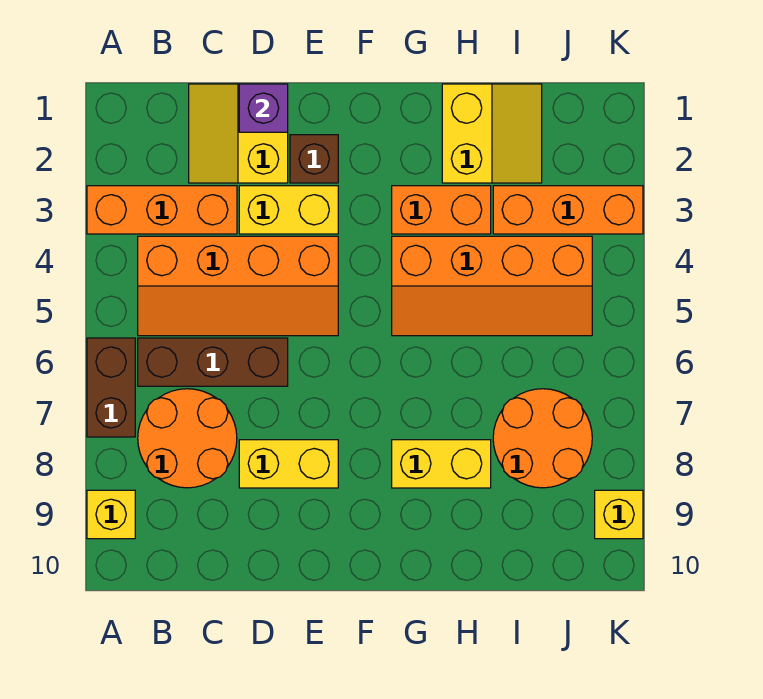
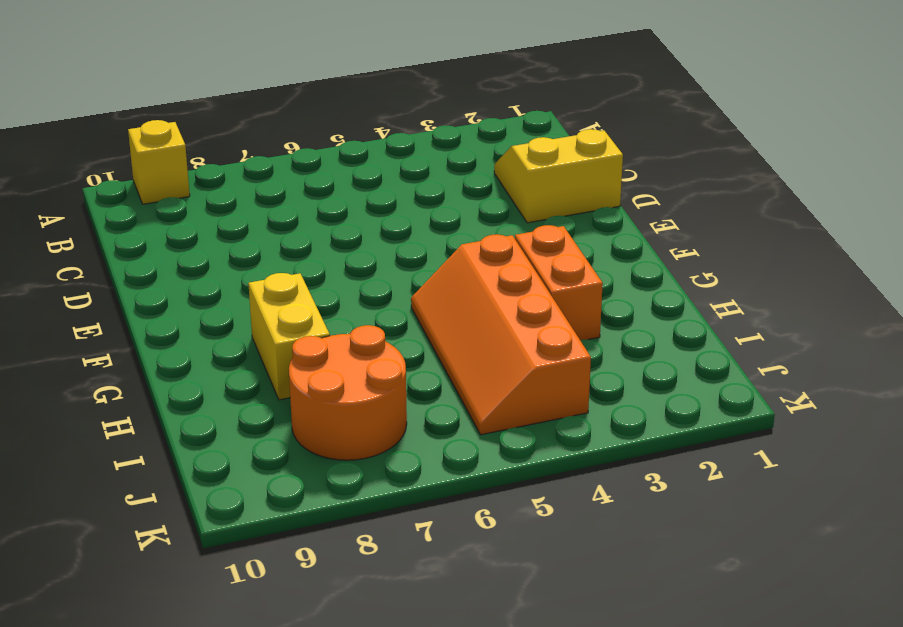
none -> orange 1x3 brick [87,186,237,234]
none -> brown 1x2 brick [87,338,135,437]
none -> orange 2x4 slope [138,236,338,336]

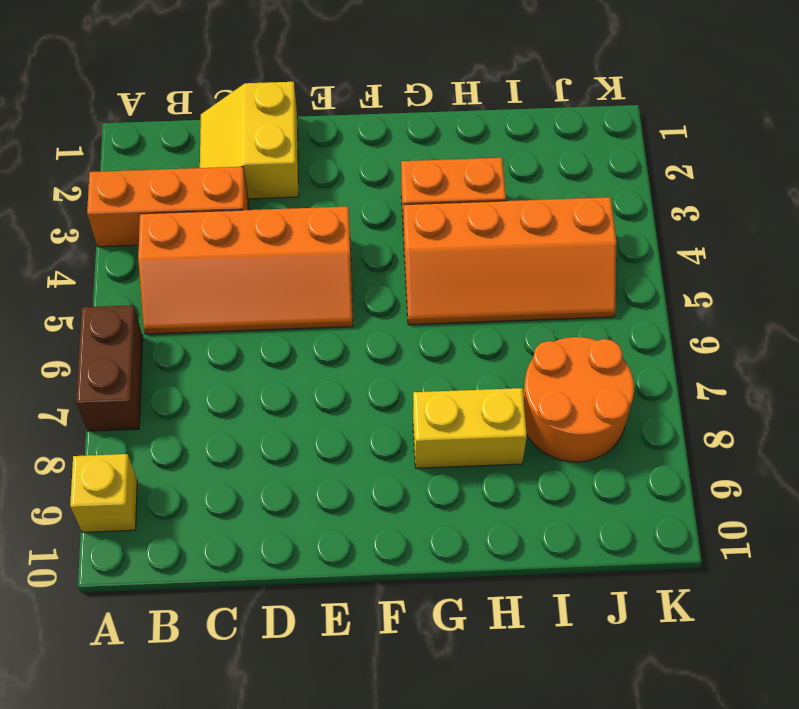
none -> brown 1x3 brick [138,338,288,386]
none -> orange 2x2 round brick [138,389,237,488]
none -> yellow 1x2 brick [239,186,338,234]

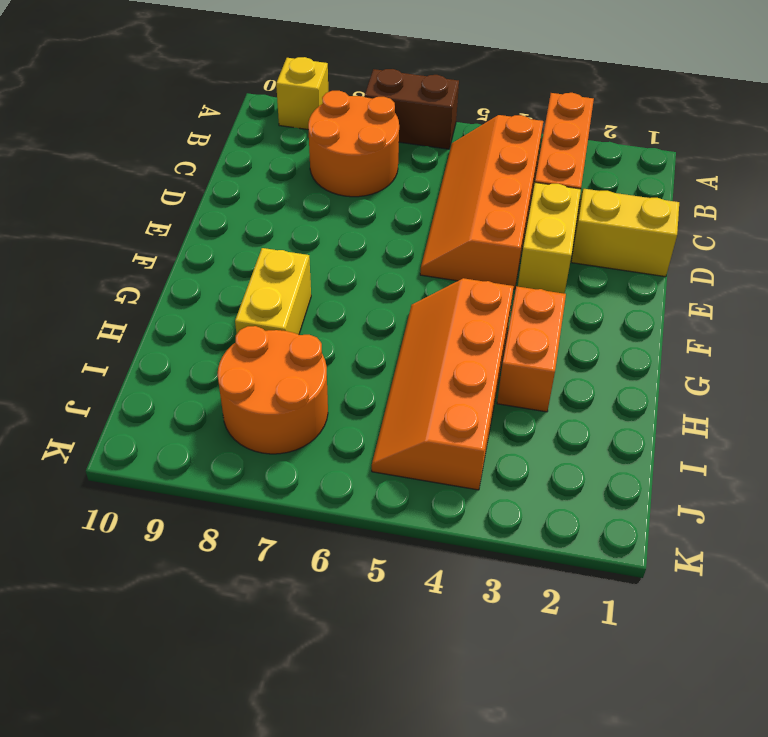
none -> brown 1x3 brick [138,338,288,386]
none -> yellow 1x2 brick [239,440,338,488]
none -> brown 1x1 brick [290,135,338,183]

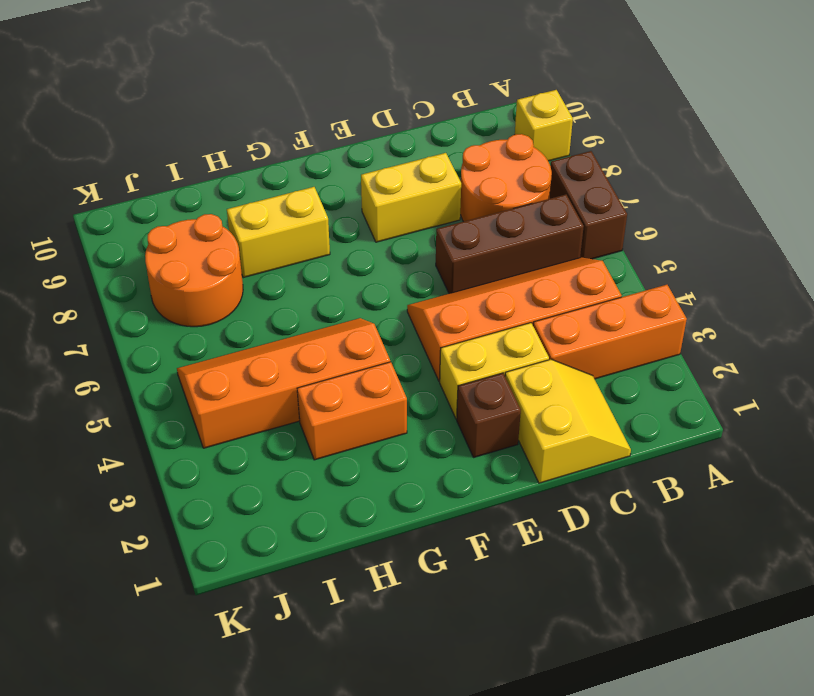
none -> yellow 2x2 slope [442,84,542,183]
none -> orange 1x3 brick [493,186,643,234]
none -> yellow 1x1 brick [595,490,643,539]

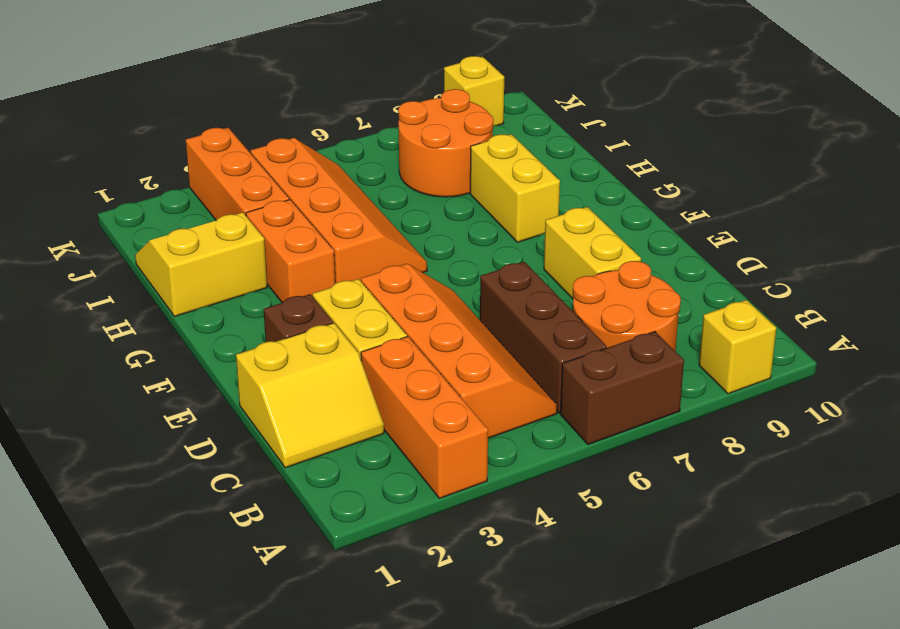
none -> purple 1x1 brick [239,84,288,132]

